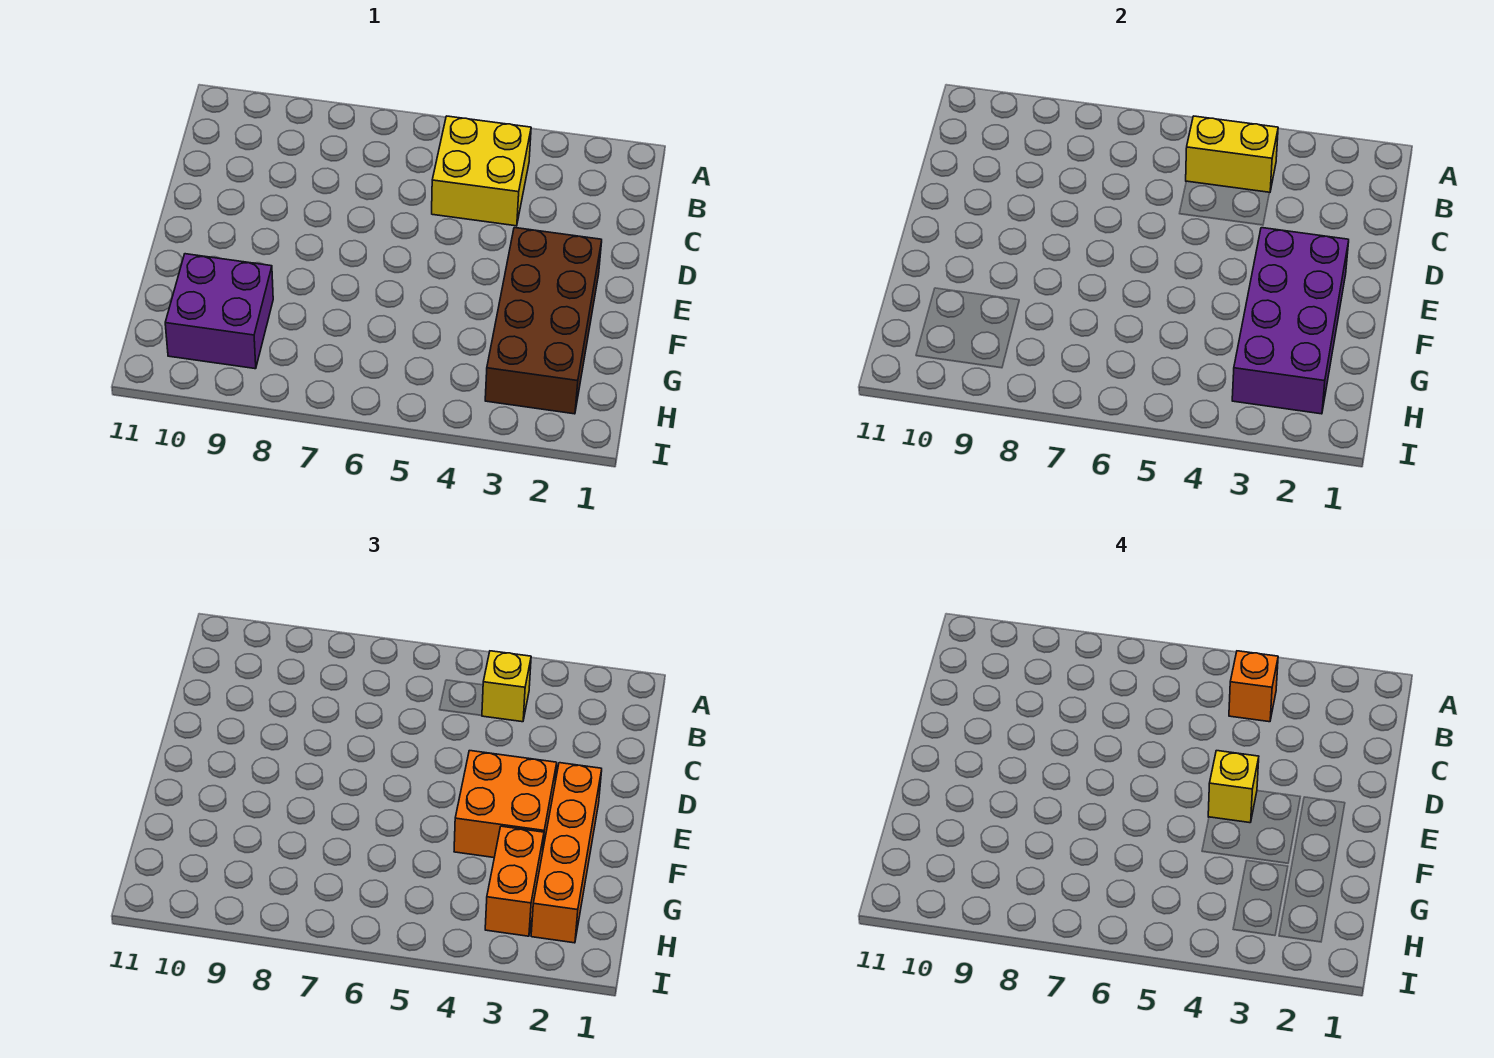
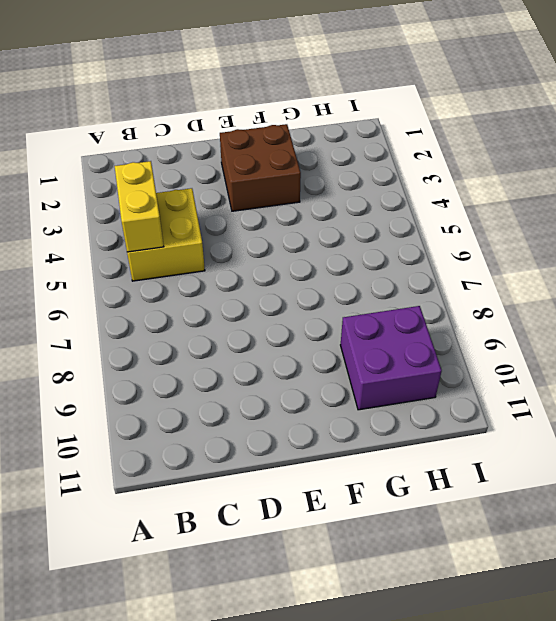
brown 2x2 brick [220,124,301,211] -> brown 2x4 brick [485,228,602,414]
none -> purple 2x4 brick [1232,228,1349,414]
none -> yellow 1x1 brick [482,651,531,722]

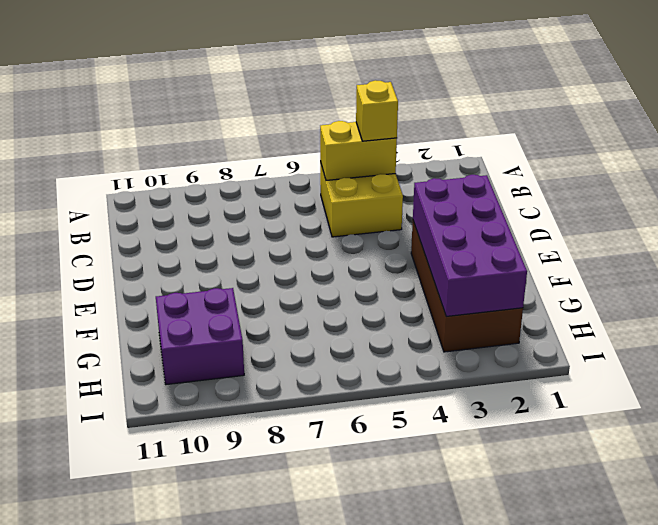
none -> orange 1x4 brick [531,763,602,943]
none -> orange 2x2 brick [454,751,557,858]

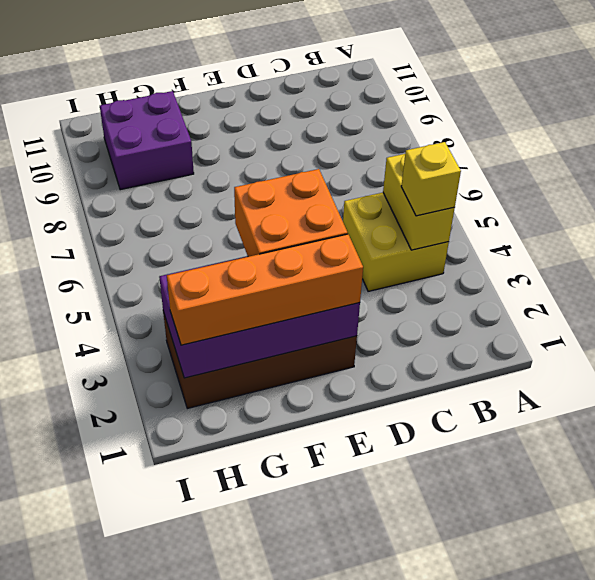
none -> orange 1x2 brick [485,826,544,936]
none -> orange 1x1 brick [1229,651,1278,722]

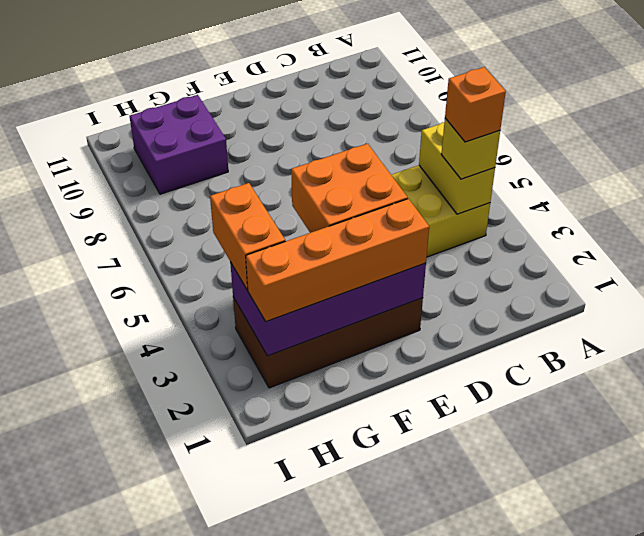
orange 1x2 brick [210,183,285,290] -> orange 1x2 brick turned to [485,826,544,936]
none -> yellow 1x1 brick [1208,751,1259,823]

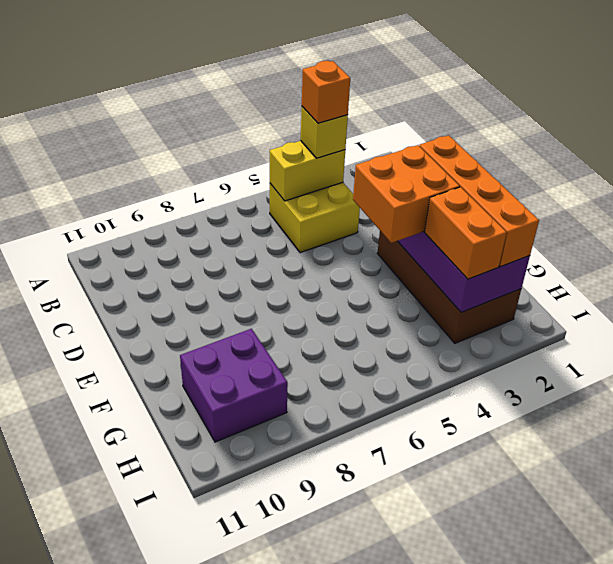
none -> yellow 1x1 brick [1208,751,1259,823]

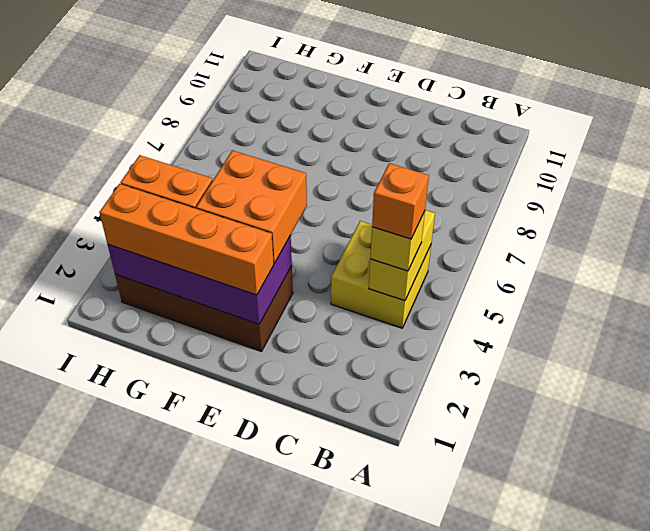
none -> purple 2x2 brick [165,254,273,369]
none -> yellow 1x1 brick [1208,751,1259,823]

